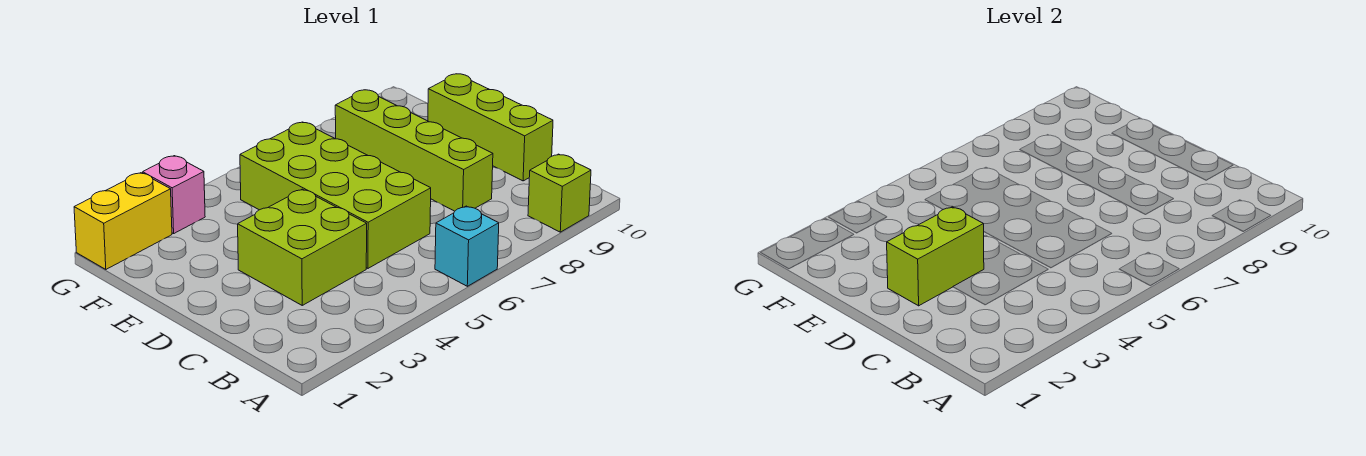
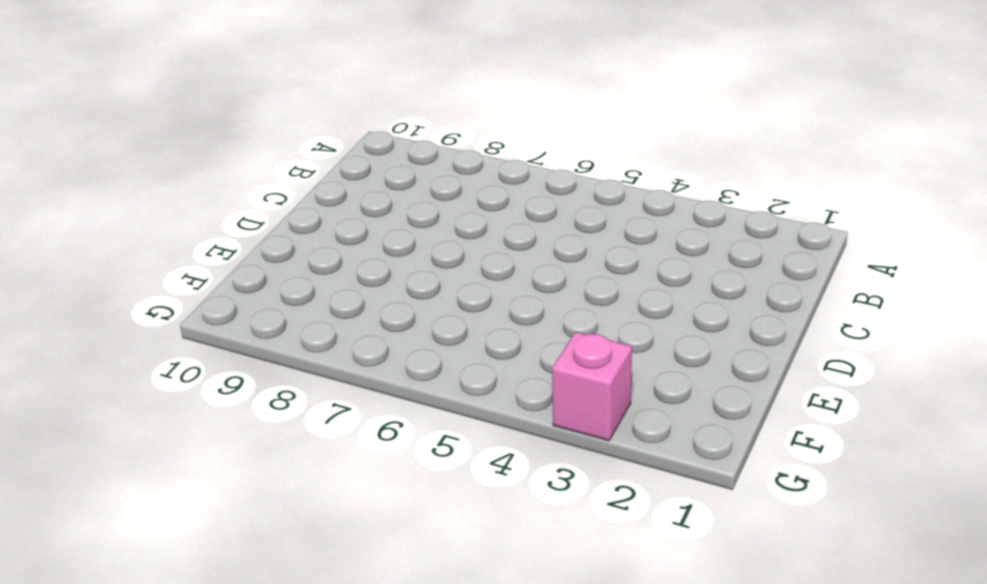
none -> cyan 1x1 brick [435,206,499,286]
none -> lime 1x1 brick [528,154,591,232]

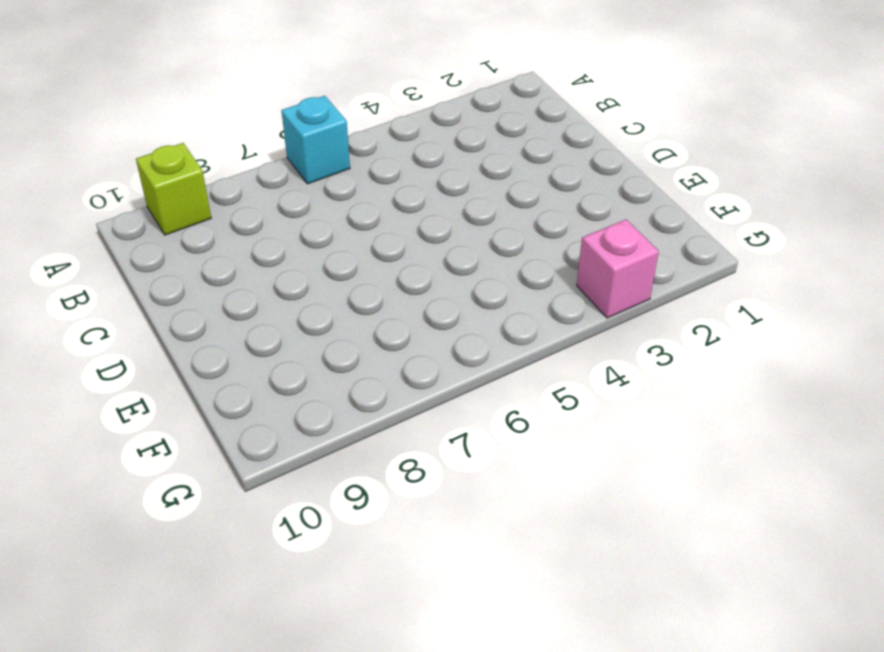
none -> lime 2x2 brick [238,189,367,305]
none -> lime 2x4 brick [240,122,431,268]

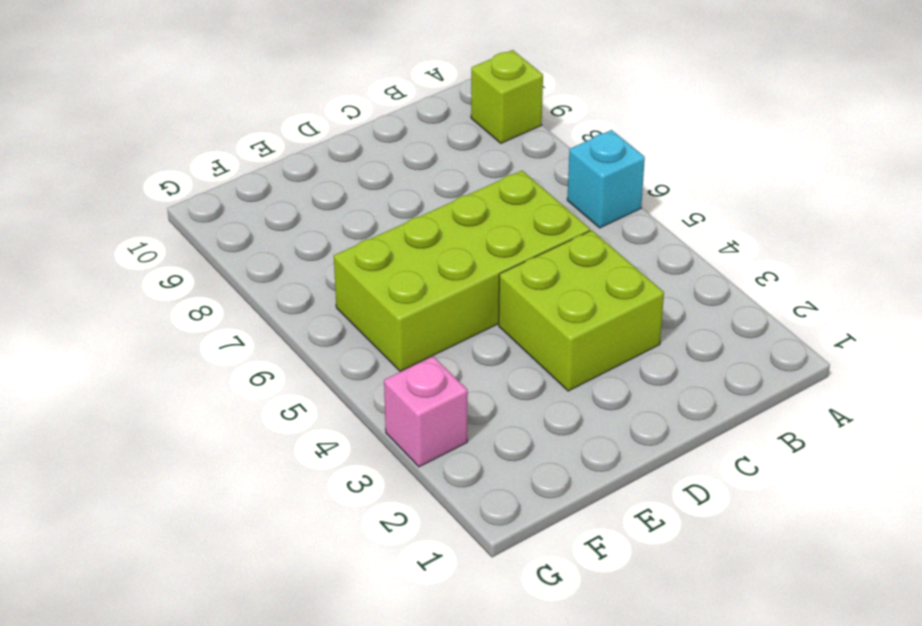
none -> lime 1x4 brick [335,90,493,211]
none -> lime 1x3 brick [428,74,553,181]

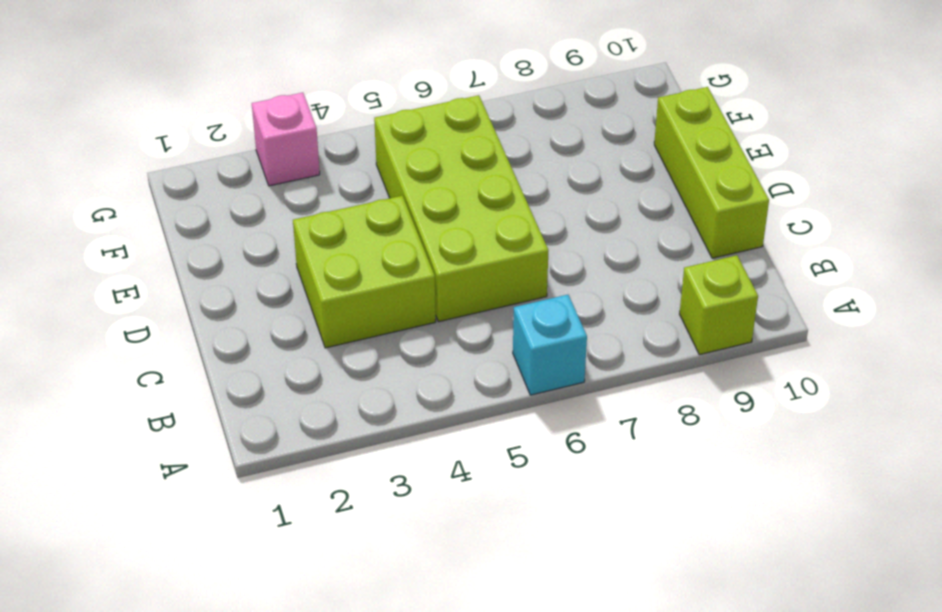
none -> lime 1x4 brick [335,90,493,211]
none -> yellow 1x2 brick [74,173,172,269]

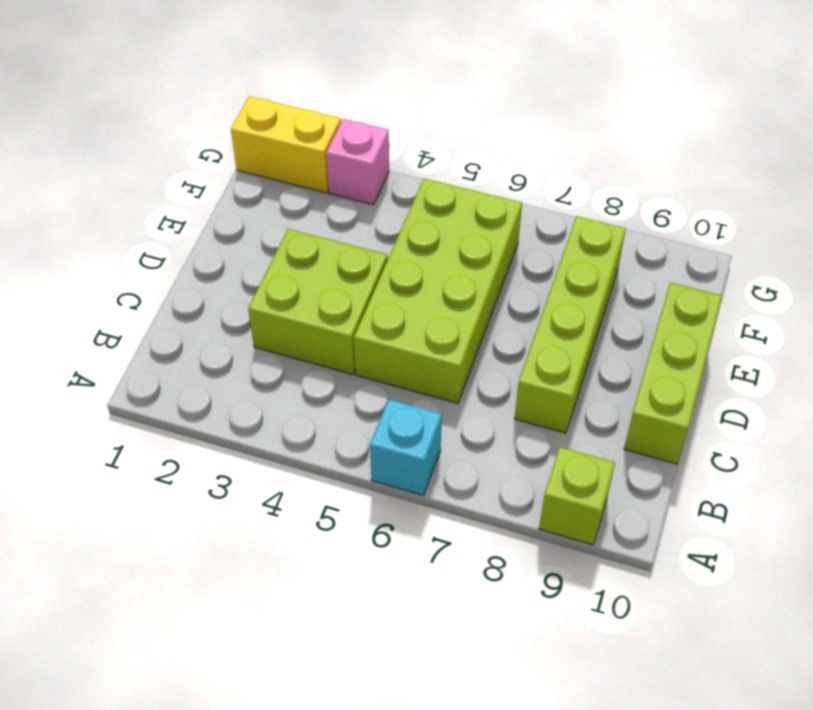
none -> lime 1x2 brick [887,207,984,306]

